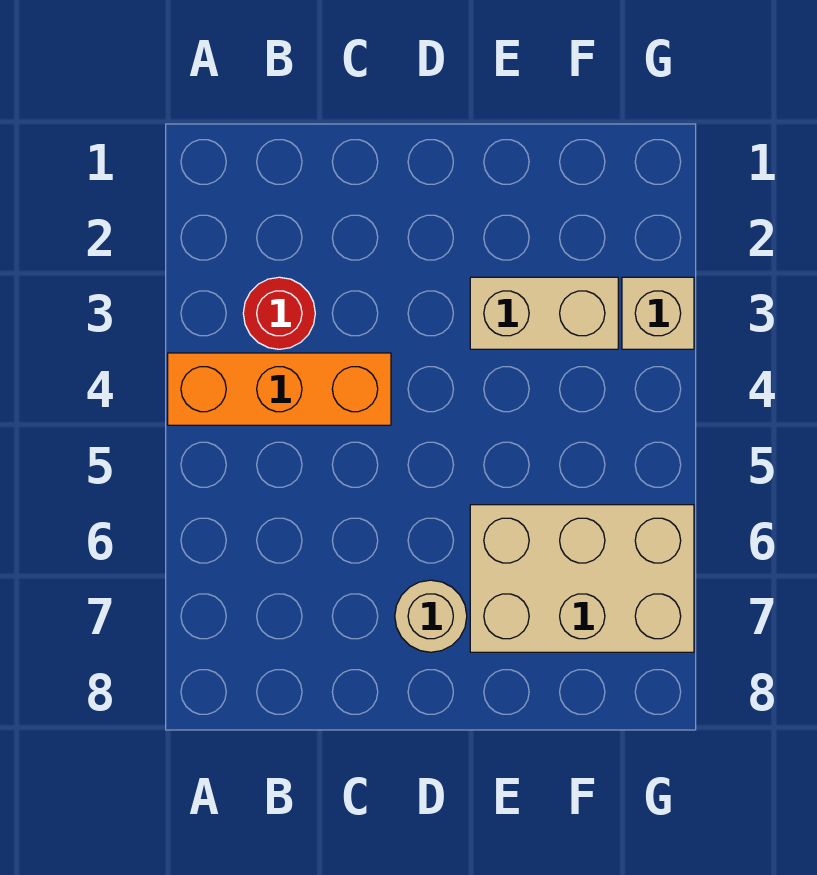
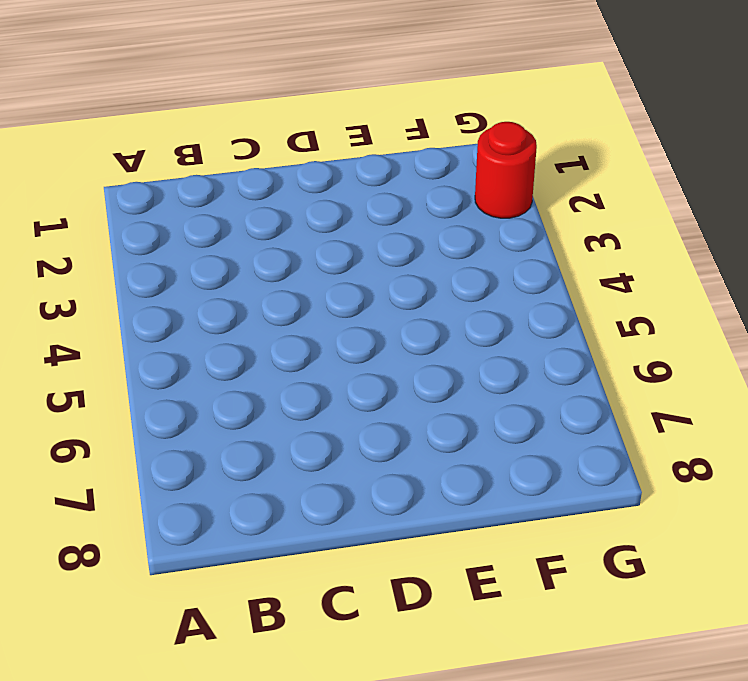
red 1x1 round brick [475,122,537,218] -> red 1x1 round brick moved to [243,277,315,349]
none -> orange 1x3 brick [168,353,391,425]
none -> tan 1x1 round brick [395,580,467,652]

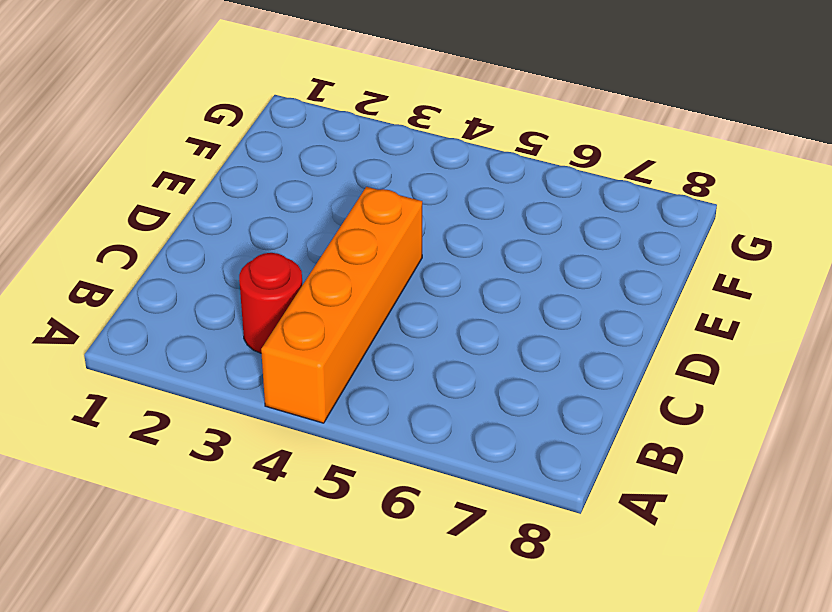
orange 1x4 brick [261,187,422,423] -> orange 1x3 brick [168,353,391,425]
none -> tan 1x1 round brick [395,580,467,652]
none -> tan 1x2 brick [470,277,618,349]

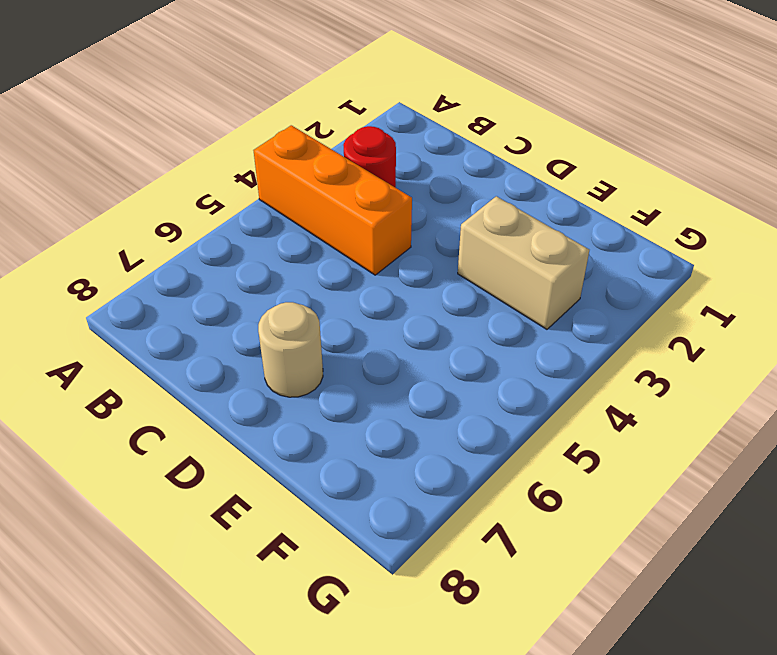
none -> tan 2x3 brick [470,505,694,652]
none -> tan 1x1 brick [622,277,694,349]

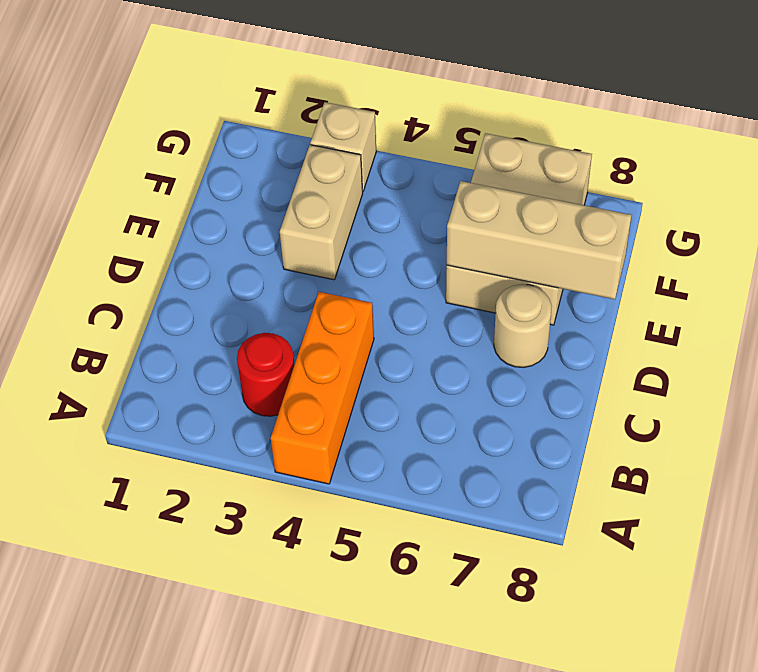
tan 1x3 brick [447,181,632,299] -> none

